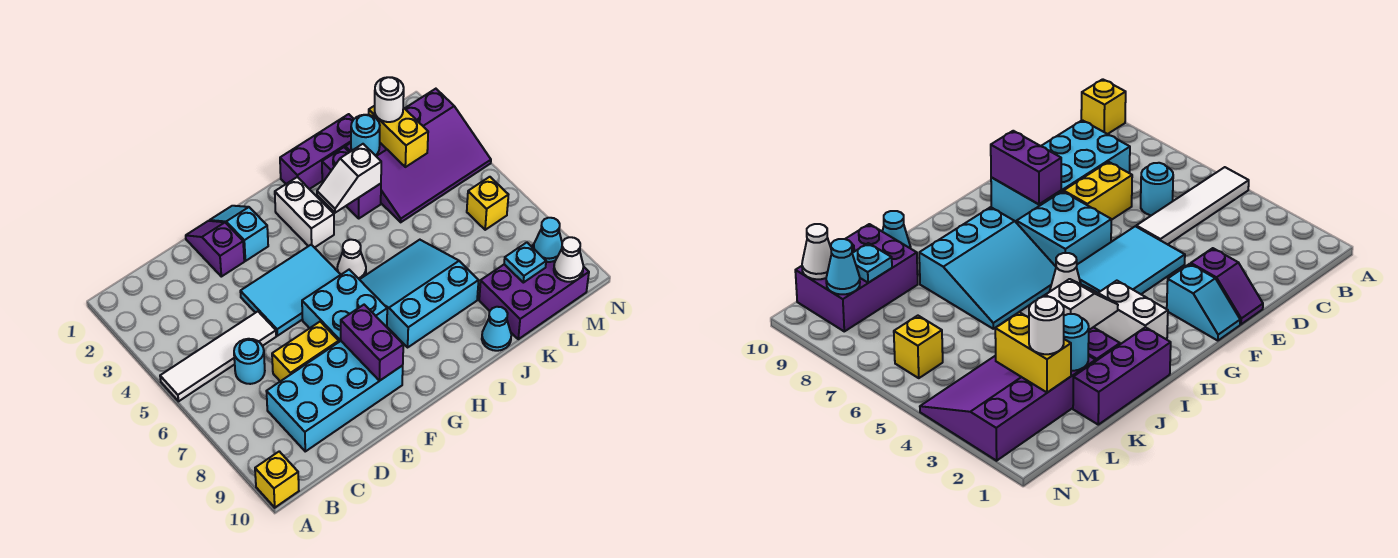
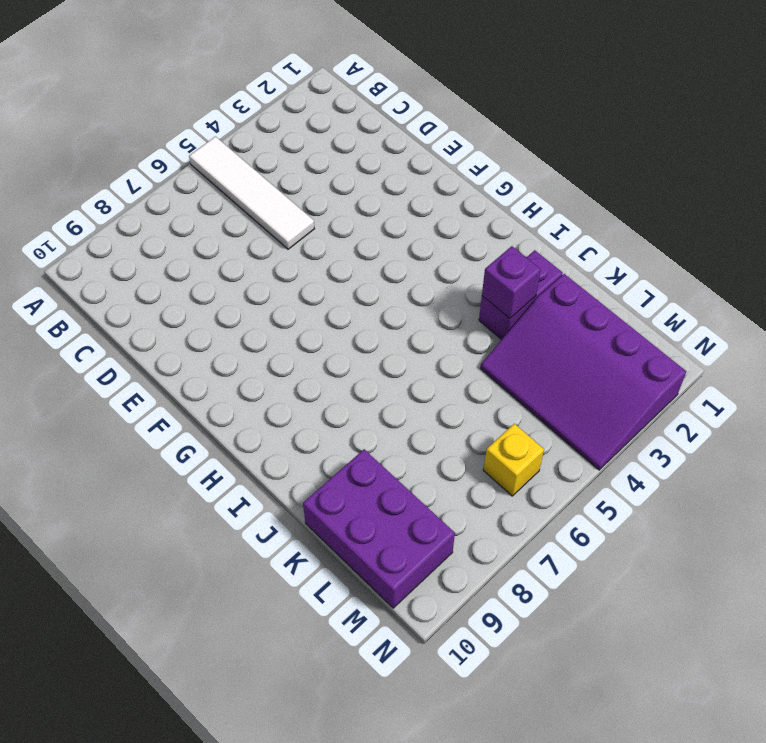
purple 1x1 brick [482,246,541,318] -> white 1x2 slope [317,144,381,213]
none -> yellow 1x1 brick [255,451,299,508]
none -> cyan 1x1 round brick [234,339,265,384]
none -> cyan 2x4 brick [266,341,403,451]

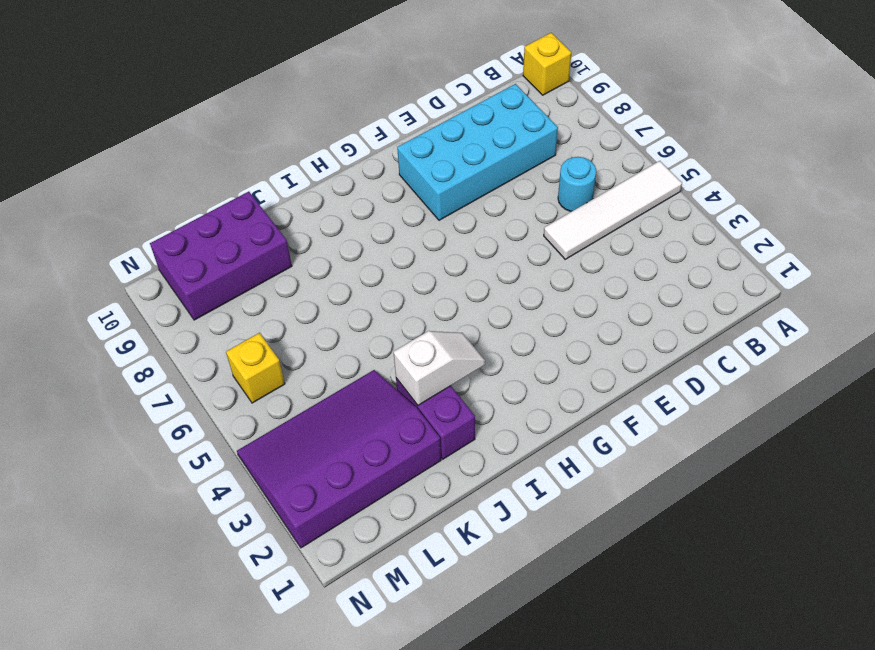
none -> yellow 1x2 brick [272,322,339,381]
none -> purple 1x2 slope [186,221,244,277]
none -> cyan 2x3 tile [240,245,341,336]

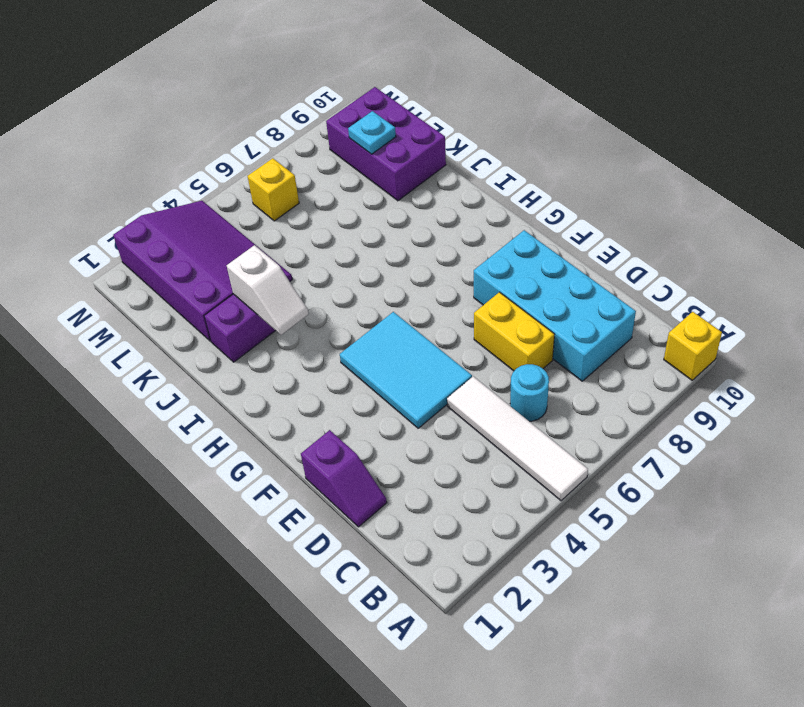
purple 1x2 slope [301,430,387,527] -> purple 1x2 slope turned to [186,221,244,277]
none -> cyan 1x2 slope [210,206,268,261]
none -> cyan 2x2 brick [302,270,387,342]
none -> white 1x2 brick [275,177,334,248]

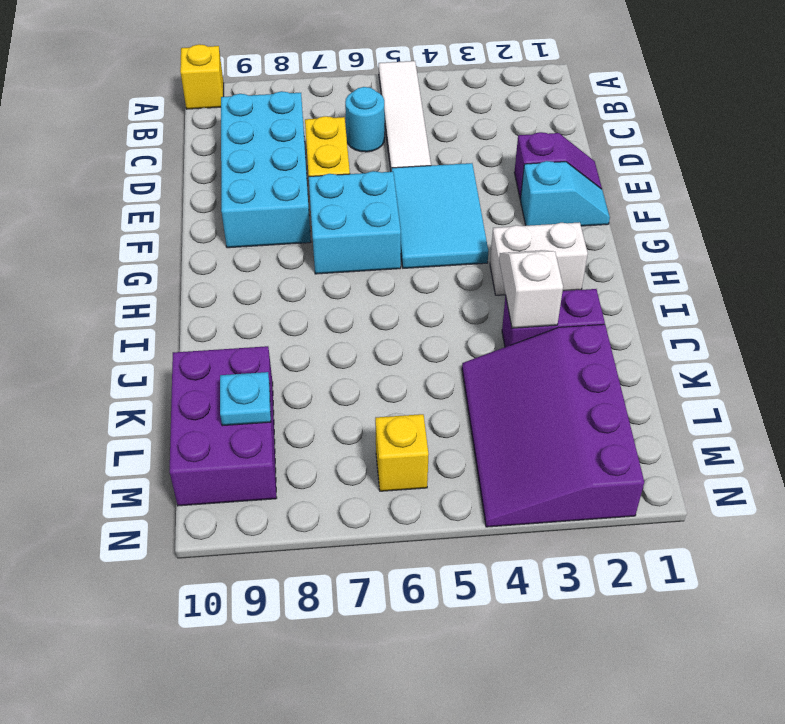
none -> white 1x1 cone [337,240,366,279]
none -> cyan 3x3 slope [359,240,479,347]
none -> purple 1x3 brick [280,114,354,189]

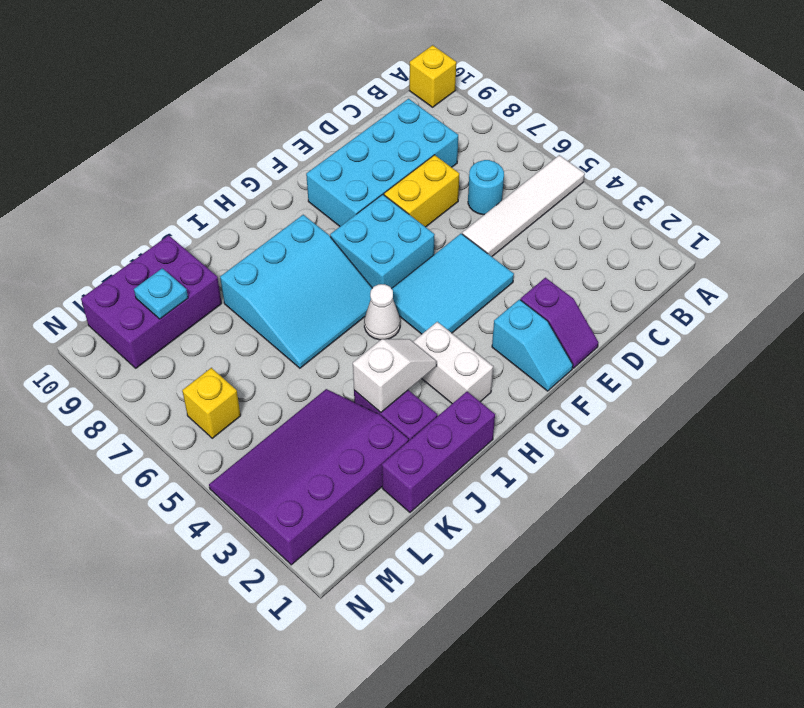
none -> cyan 1x1 cone [482,307,511,351]
none -> purple 1x2 brick [341,305,403,381]
none -> cyan 1x1 round brick [351,115,380,156]

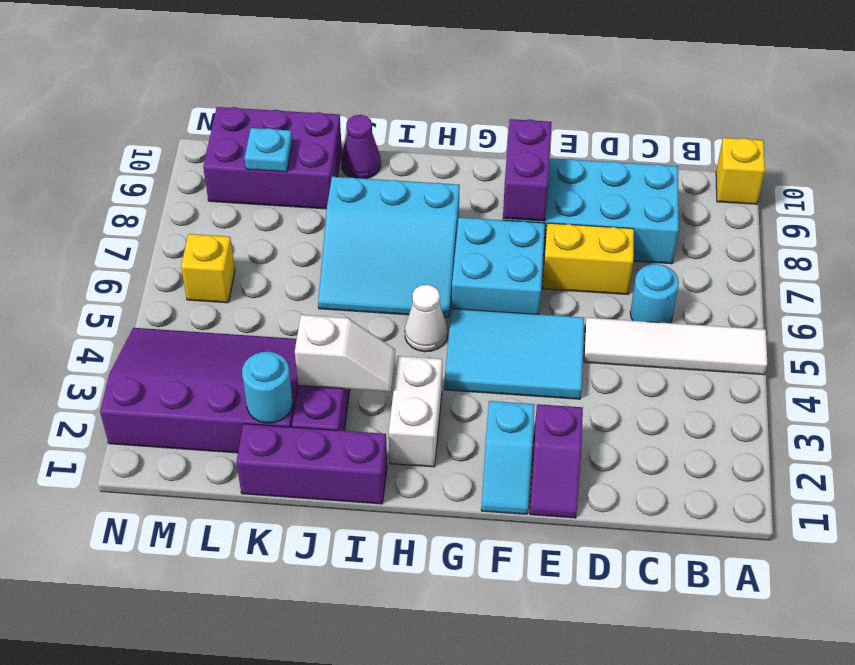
purple 1x1 cone [341,115,381,179] -> cyan 1x1 cone [482,307,511,351]
none -> yellow 1x2 brick [369,106,428,167]
none -> cyan 1x1 cone [534,218,562,262]
none -> white 1x1 cone [554,237,583,282]

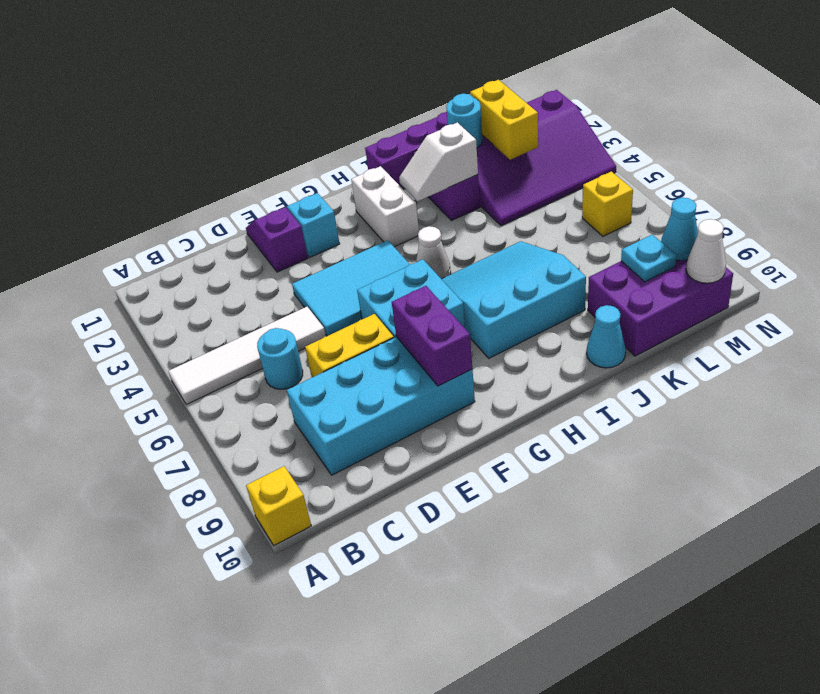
none -> white 1x1 round brick [375,77,404,122]

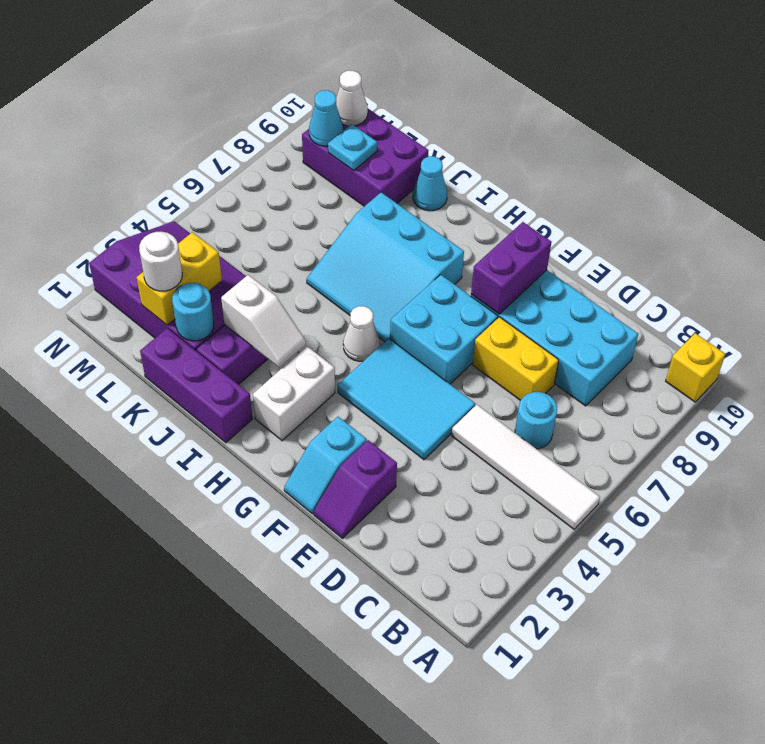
none -> yellow 1x1 brick [467,177,508,230]

